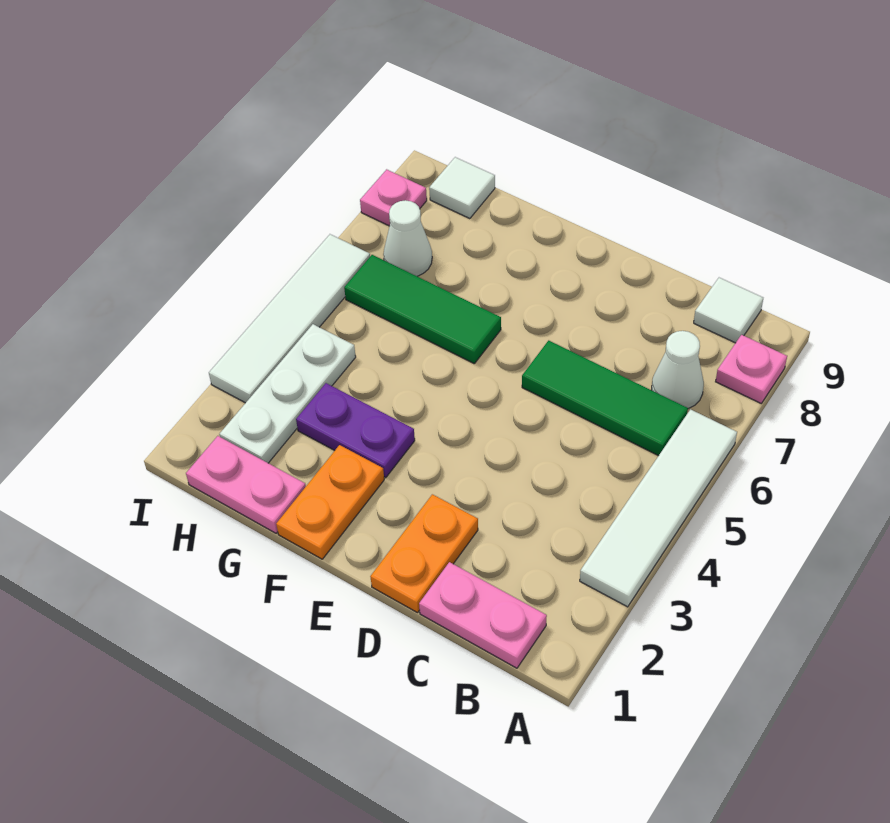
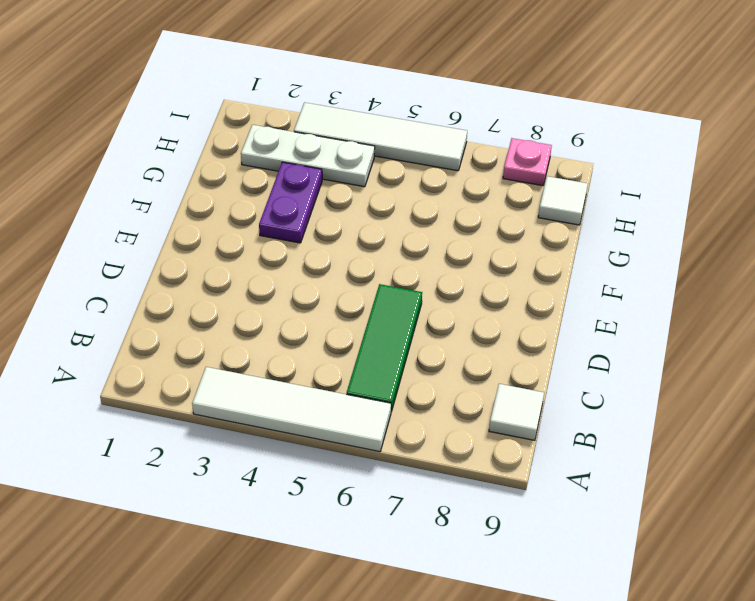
none -> pink 1x1 plate [716,335,787,403]
none -> pink 1x2 plate [419,562,547,668]
none -> white 1x1 cone [652,331,704,409]

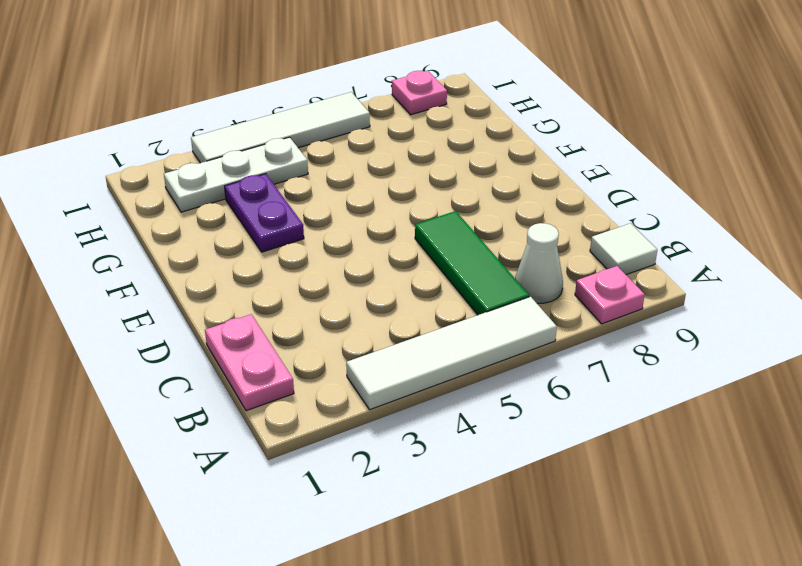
none -> orange 1x2 plate [370,494,478,613]
none -> orange 1x2 plate [276,445,384,559]
none -> green 1x3 tile [344,255,501,363]

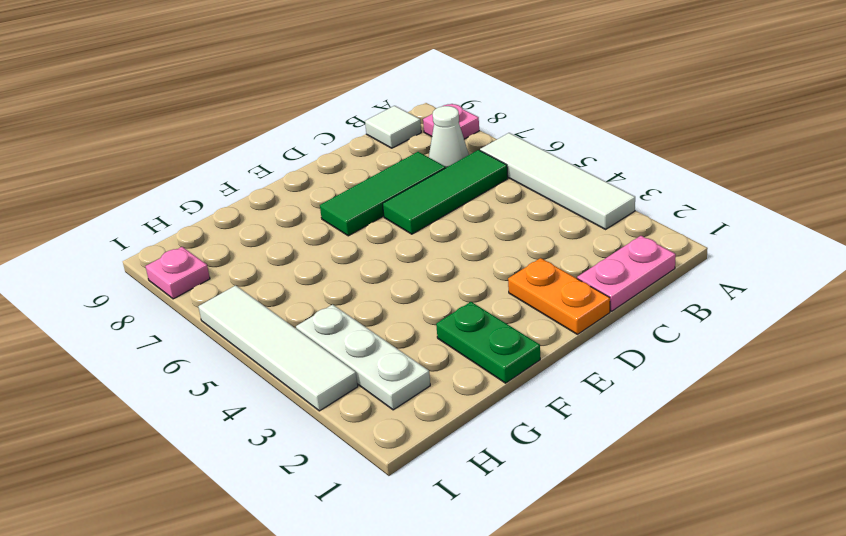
green 1x3 tile [320,152,446,236] -> green 1x3 tile moved to [344,255,501,363]
green 1x2 plate [436,302,540,383] -> orange 1x2 plate [276,445,384,559]
none -> purple 1x2 plate [296,383,415,478]
none -> pink 1x2 plate [186,436,306,533]
none -> white 1x1 cone [383,200,432,276]

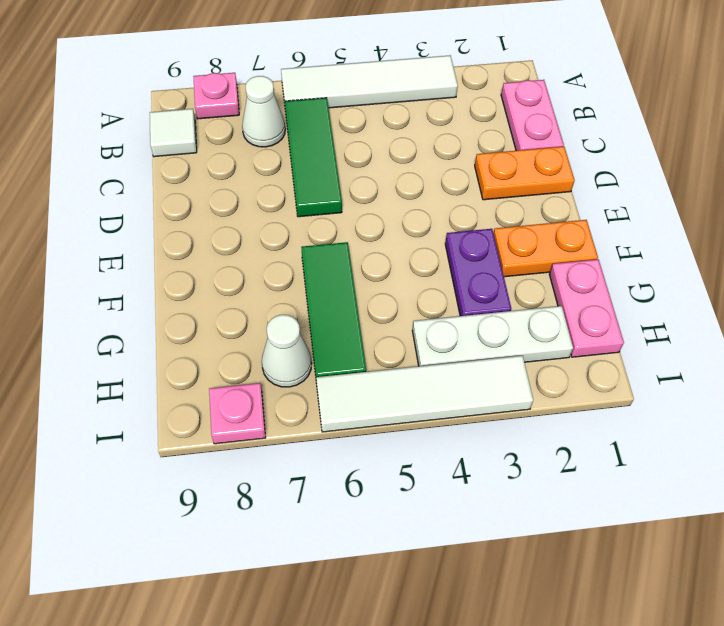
none -> white 1x1 tile [429,157,495,219]

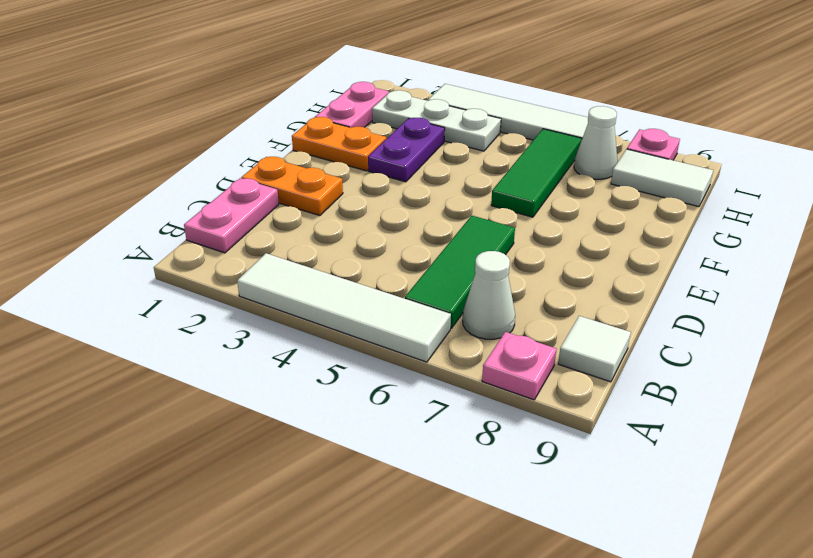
white 1x2 tile [611,149,713,207] -> white 1x1 tile [429,157,495,219]

